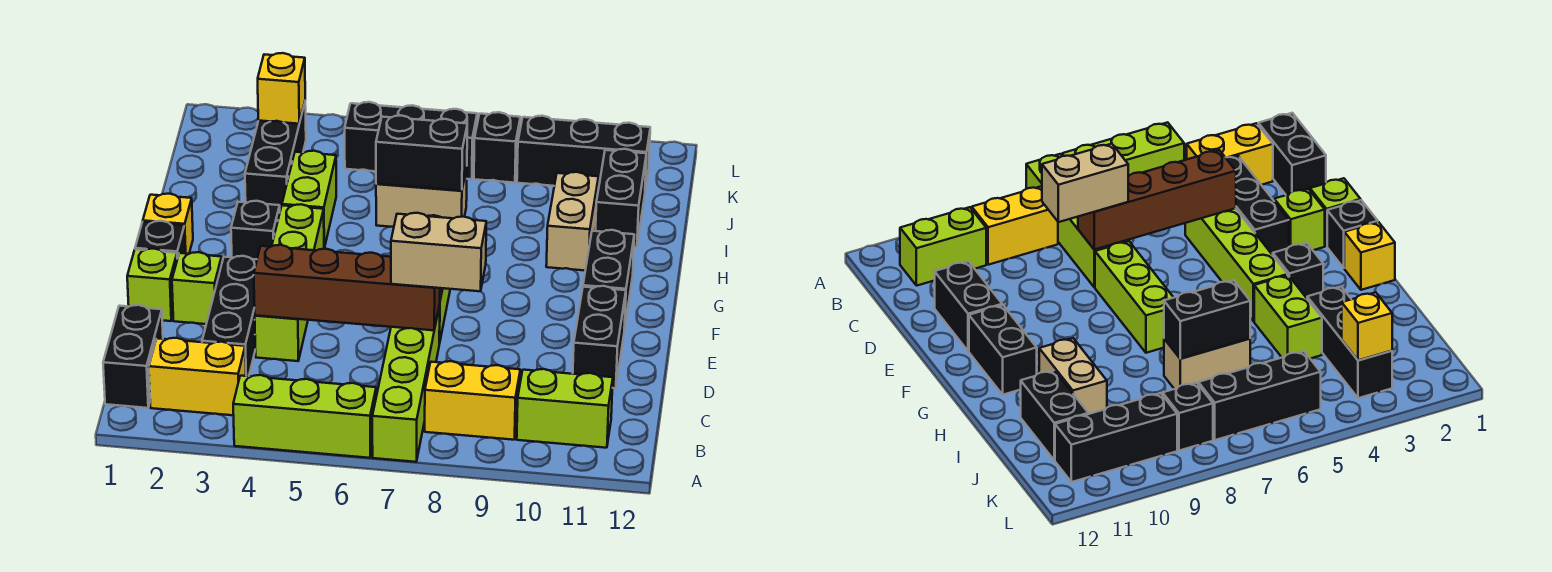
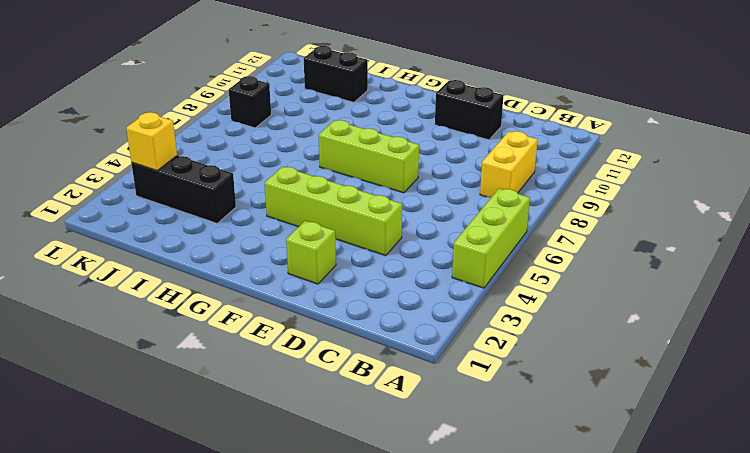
none -> lime 1x4 brick [372,305,440,462]
none -> black 1x2 brick [103,305,163,408]
none -> yellow 1x2 brick [149,338,246,415]

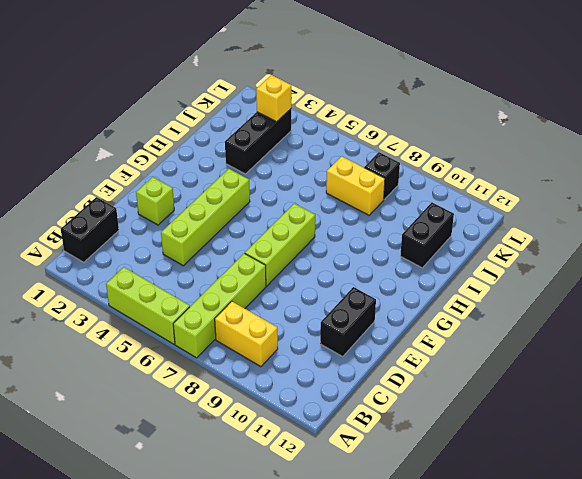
yellow 1x2 brick [326,156,385,215] -> yellow 1x2 brick moved to [149,338,246,415]
none -> lime 1x2 brick [517,369,613,448]
none -> black 1x3 brick [202,256,257,376]
none -> lime 1x1 brick [127,249,177,321]

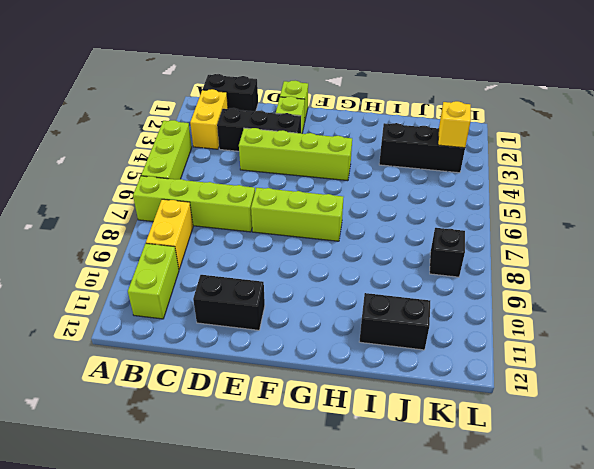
none -> black 1x1 brick [135,221,185,259]
none -> black 1x2 brick [583,230,634,330]
none -> yellow 1x1 brick [143,194,193,254]

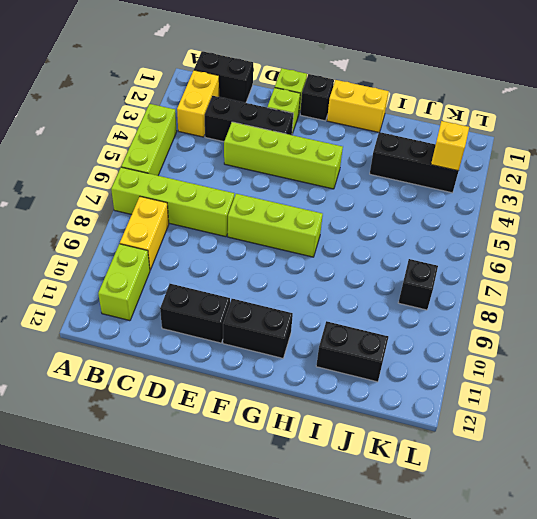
yellow 1x2 brick [327,80,389,132] -> yellow 1x1 brick [143,194,193,254]
none -> black 1x1 brick [231,201,280,259]
none -> lime 1x2 brick [282,151,336,248]
none -> tan 1x2 brick [546,172,598,270]

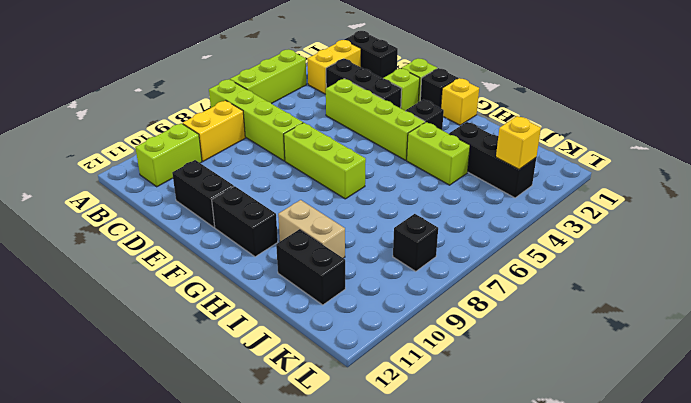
none -> tan 1x2 brick [376,168,467,227]
none -> black 1x3 brick [345,102,477,179]
none -> black 1x3 brick [517,116,650,190]

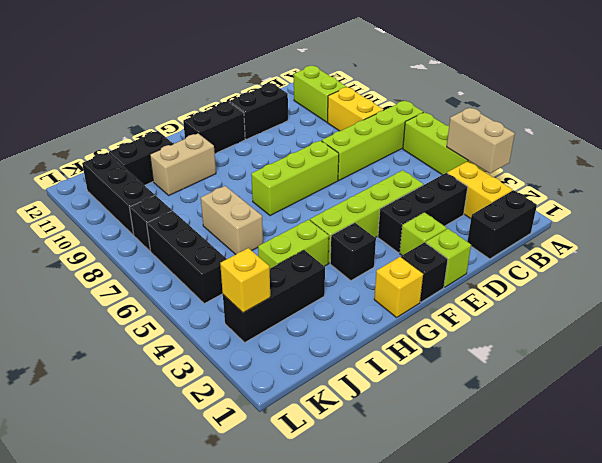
tan 1x2 brick [447,108,515,174] -> tan 1x2 brick moved to [391,213,486,291]
none -> brown 1x4 brick [254,245,440,330]
none -> black 1x2 brick [376,115,467,191]

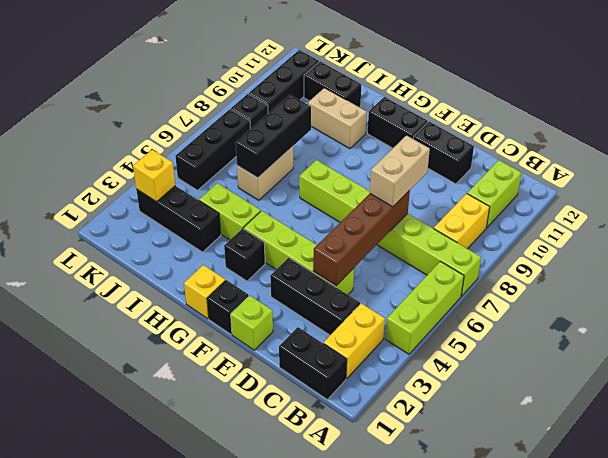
black 1x3 brick [236,95,311,178] -> black 1x2 brick [376,115,467,191]
none -> lime 1x1 brick [172,252,222,324]

